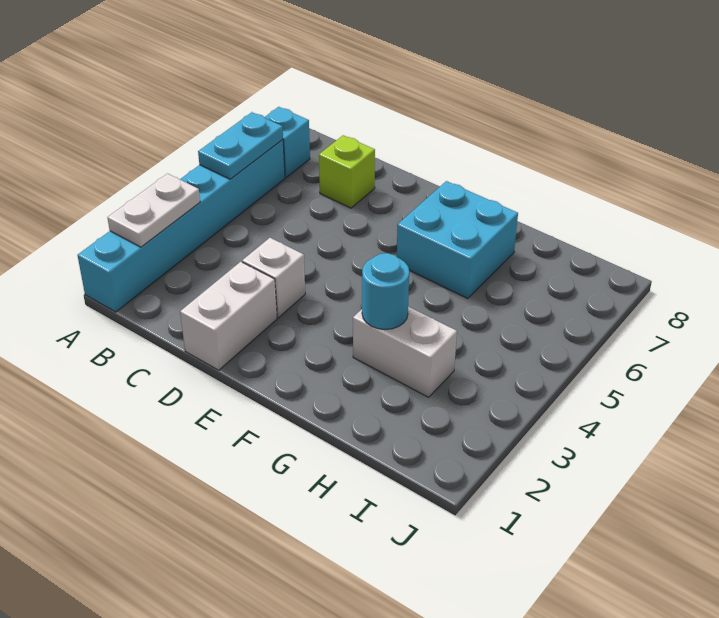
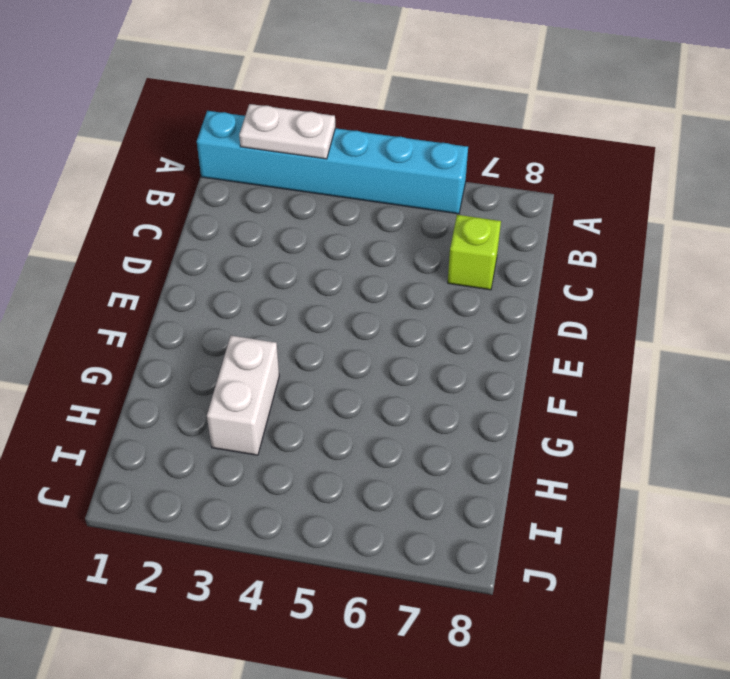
none -> cyan 1x1 brick [265,107,310,177]
none -> white 1x2 brick [180,262,277,370]

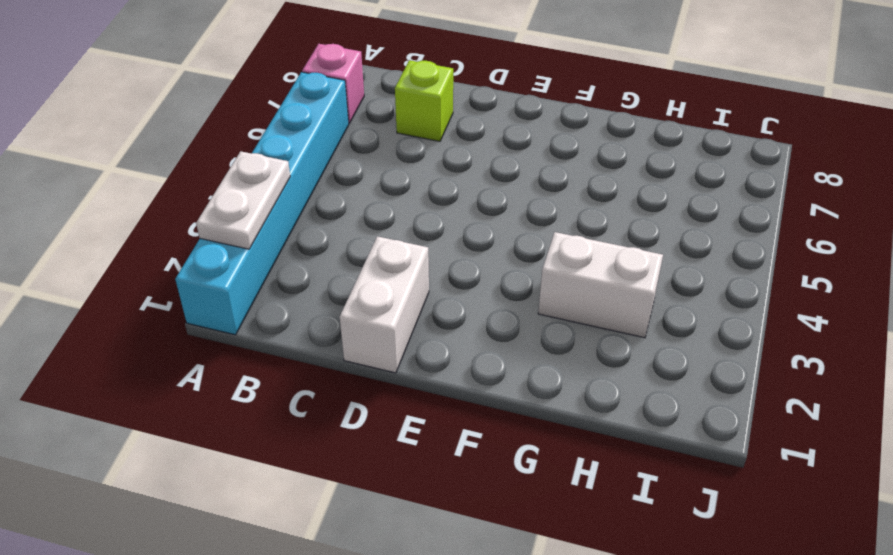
pink 1x1 brick [302,44,364,123] -> cyan 1x1 brick [265,107,310,177]
none -> white 1x1 brick [242,238,305,318]
none -> cyan 2x2 brick [397,181,518,298]

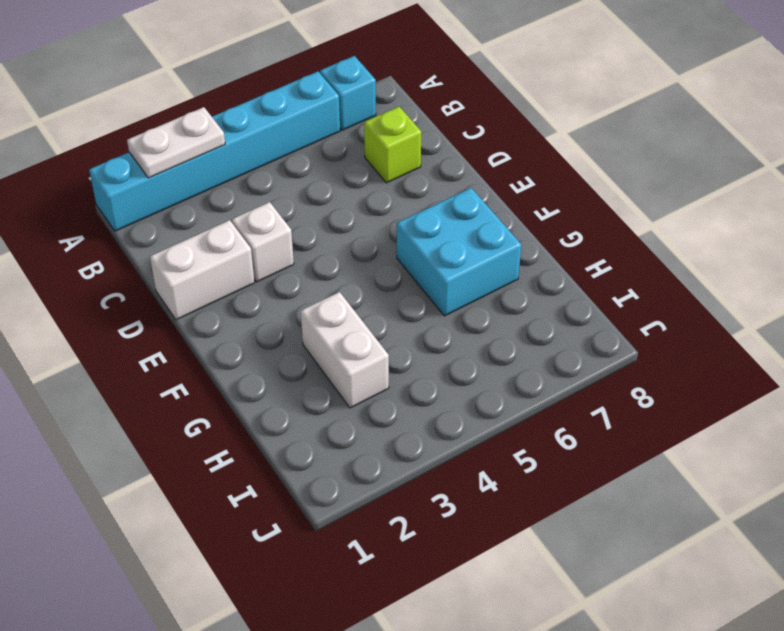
none -> cyan 1x2 plate [198,112,283,179]
none -> cyan 1x1 round brick [362,253,409,330]

